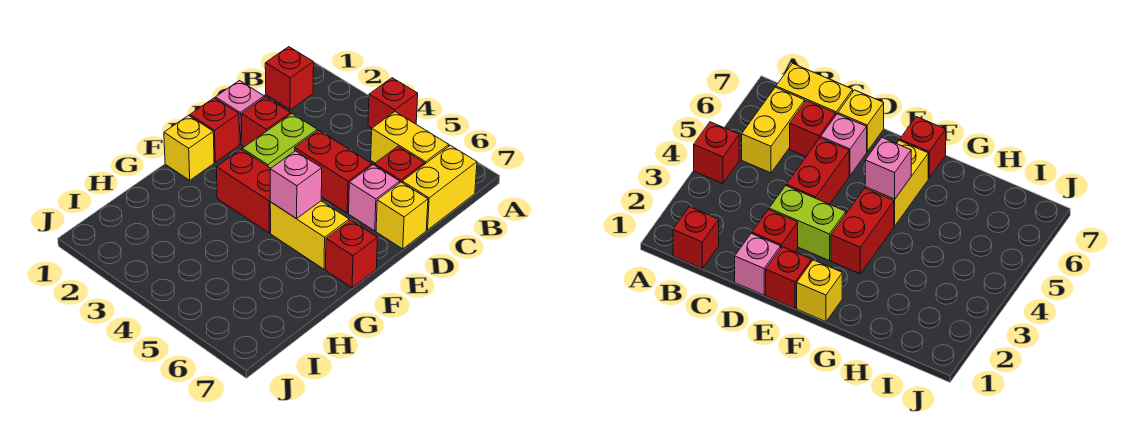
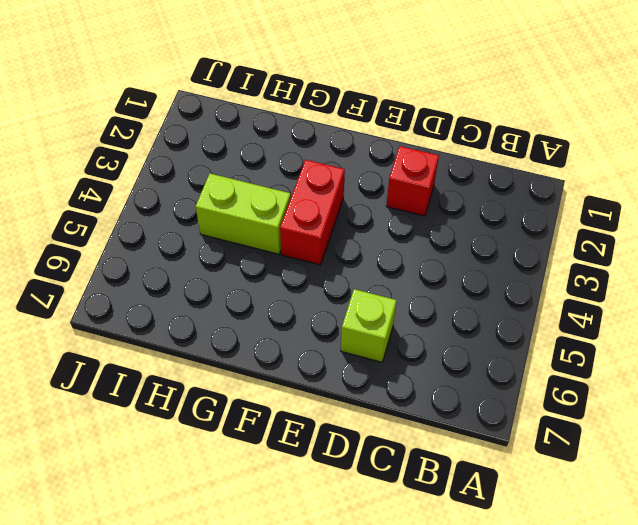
lime 1x1 brick [341,289,397,362] -> pink 1x1 brick [349,165,400,231]
lime 1x2 brick [196,174,291,254] -> lime 1x2 brick moved to [242,114,317,168]
none -> red 1x1 brick [368,78,418,128]
none -> red 1x1 brick [265,47,314,110]
none -> yellow 1x2 brick [371,112,449,164]

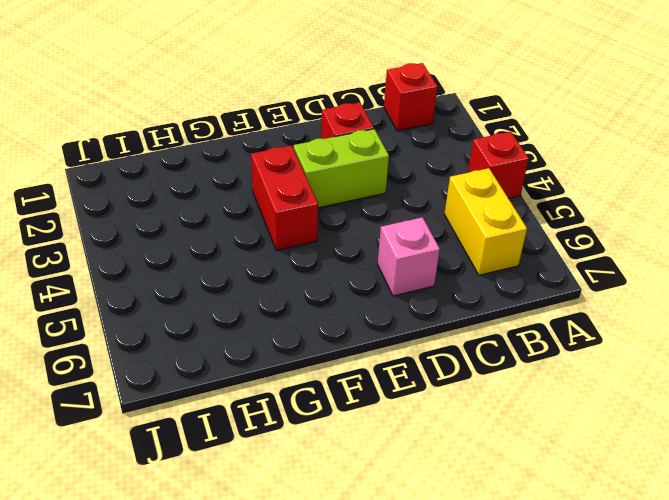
none -> yellow 1x2 brick [402,145,477,230]
none -> red 1x1 brick [374,147,424,182]
none -> pink 1x1 brick [215,81,264,144]

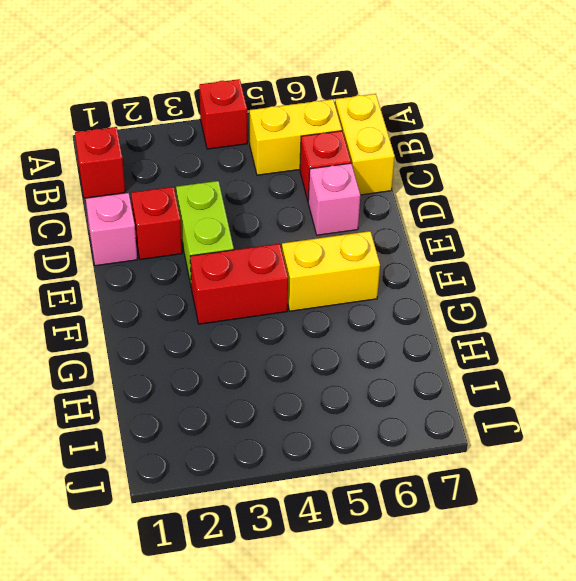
none -> red 1x2 brick [295,130,372,213]
none -> yellow 1x1 brick [376,182,428,249]
none -> red 1x1 brick [190,98,239,162]

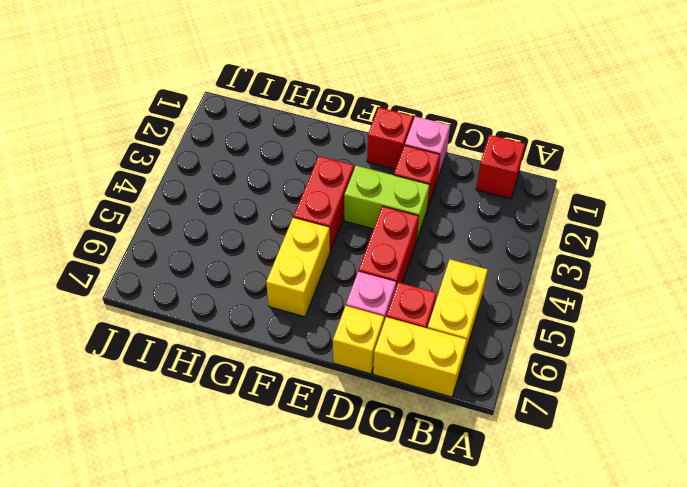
none -> red 1x1 brick [368,78,418,128]
none -> yellow 1x1 brick [164,115,214,180]
none -> red 1x1 brick [326,220,378,288]

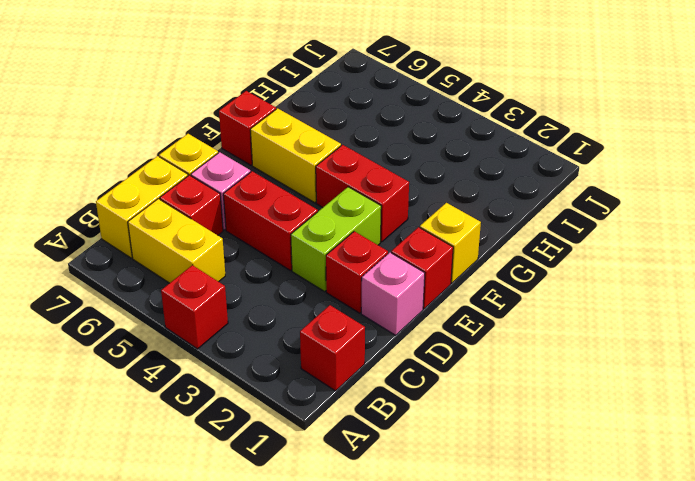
none -> pink 1x1 brick [270,151,322,219]

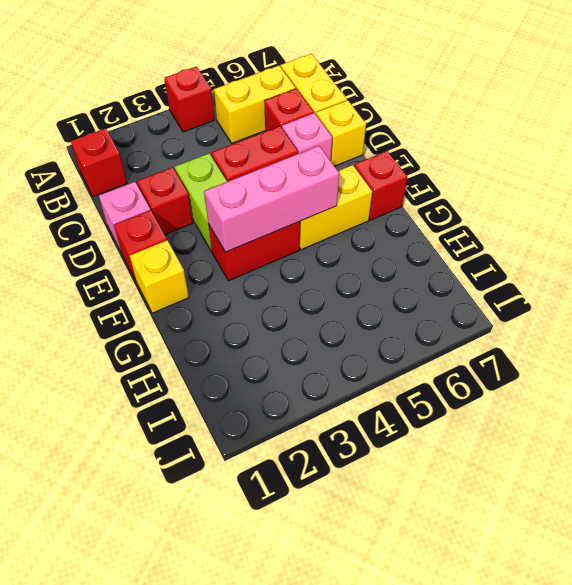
pink 1x3 brick [204,146,339,252] -> pink 1x1 brick [270,151,322,219]

